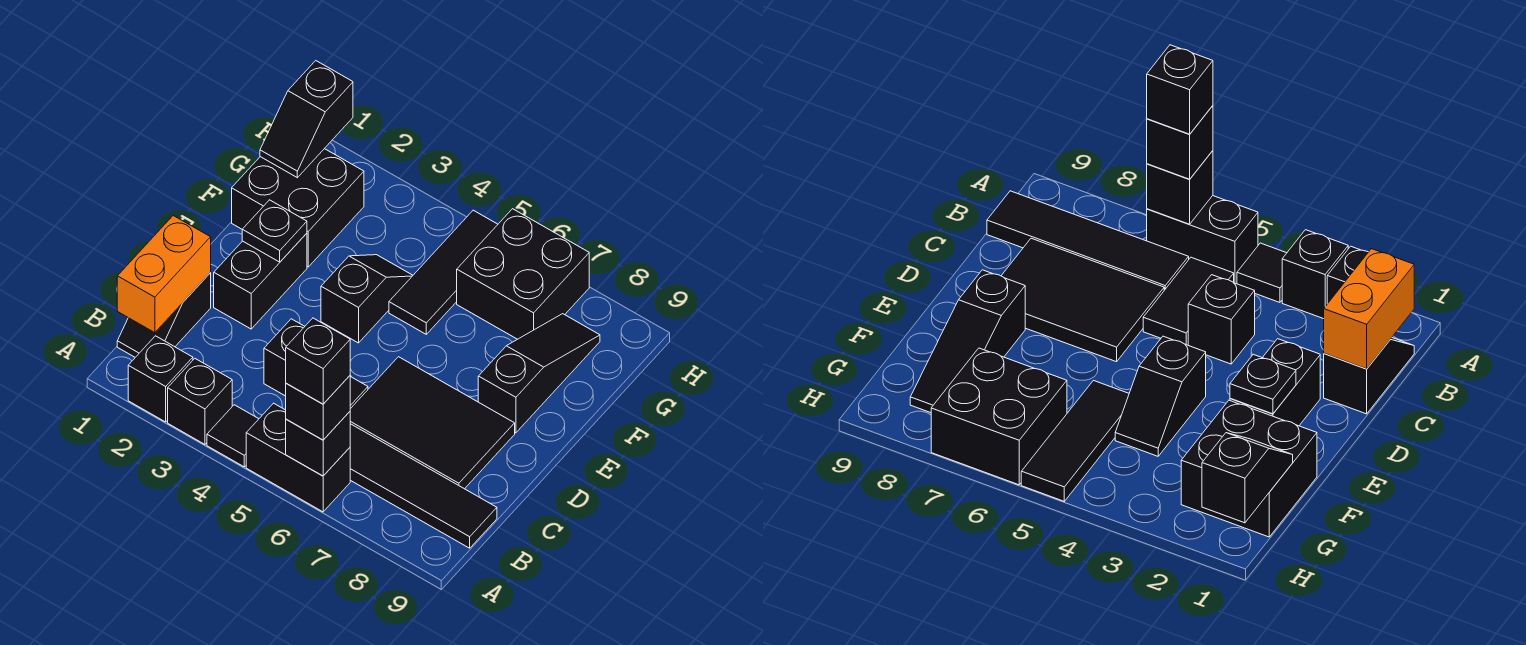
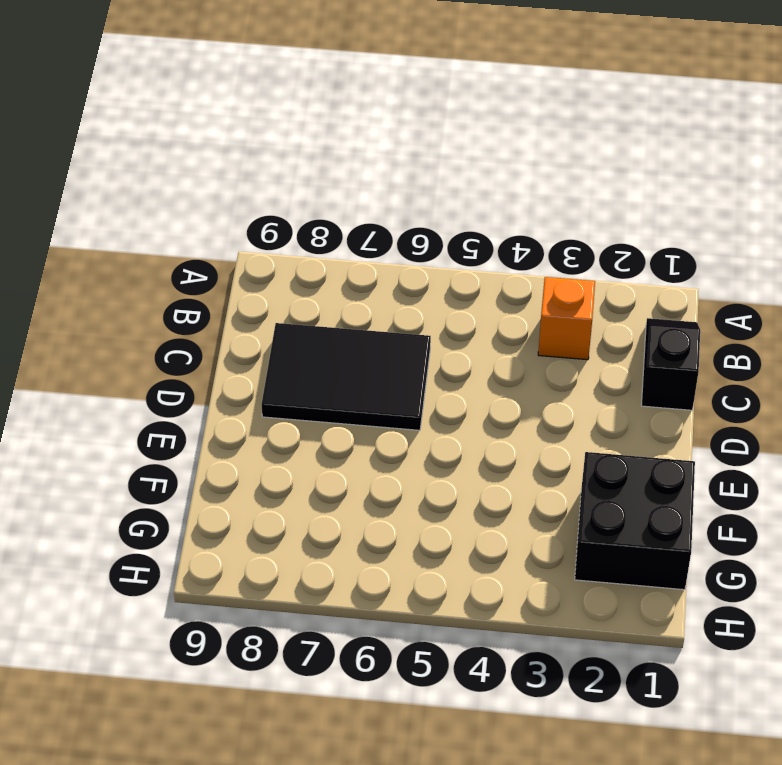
orange 1x1 brick [538,277,595,360] -> none
none -> black 1x1 brick [128,336,193,422]
none -> black 1x1 brick [168,359,232,444]
none -> black 1x1 tile [207,405,258,467]

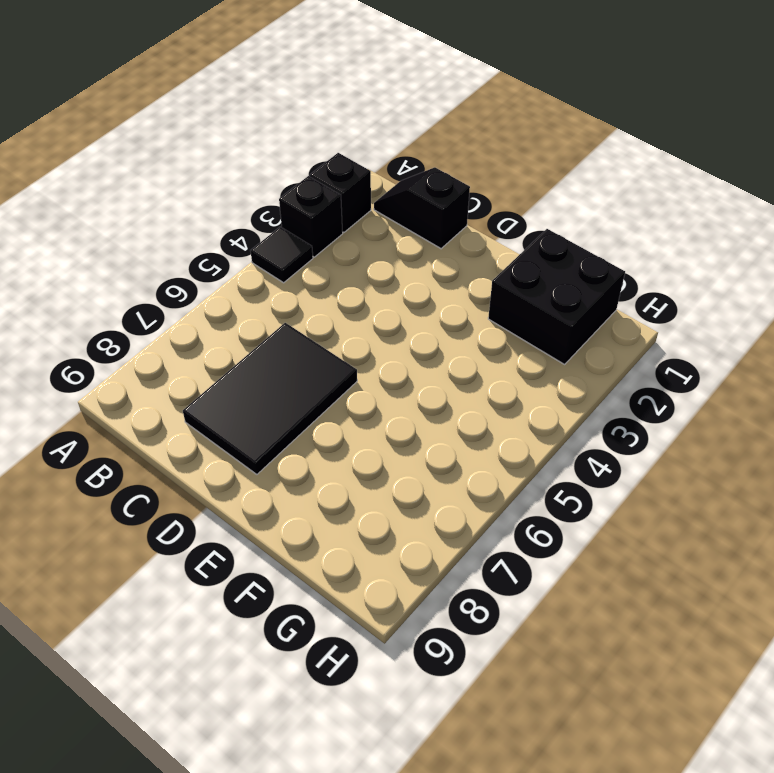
none -> black 1x2 brick [246,403,350,512]
none -> black 1x2 tile [1143,257,1234,345]
none -> black 1x4 tile [350,424,497,548]

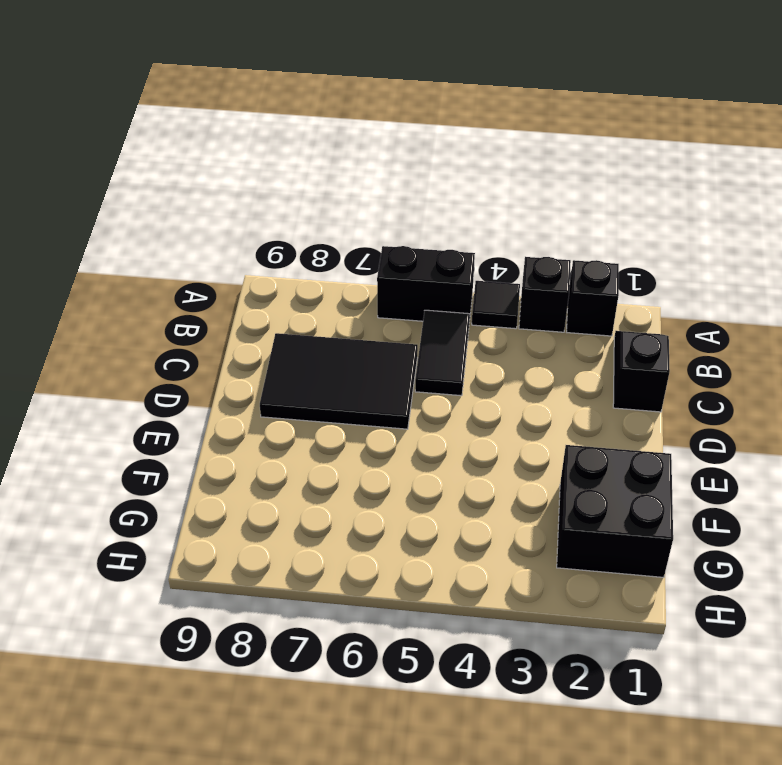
none -> black 1x4 tile [350,424,497,548]
none -> black 1x1 brick [264,319,305,396]
none -> black 1x2 brick [214,233,307,329]

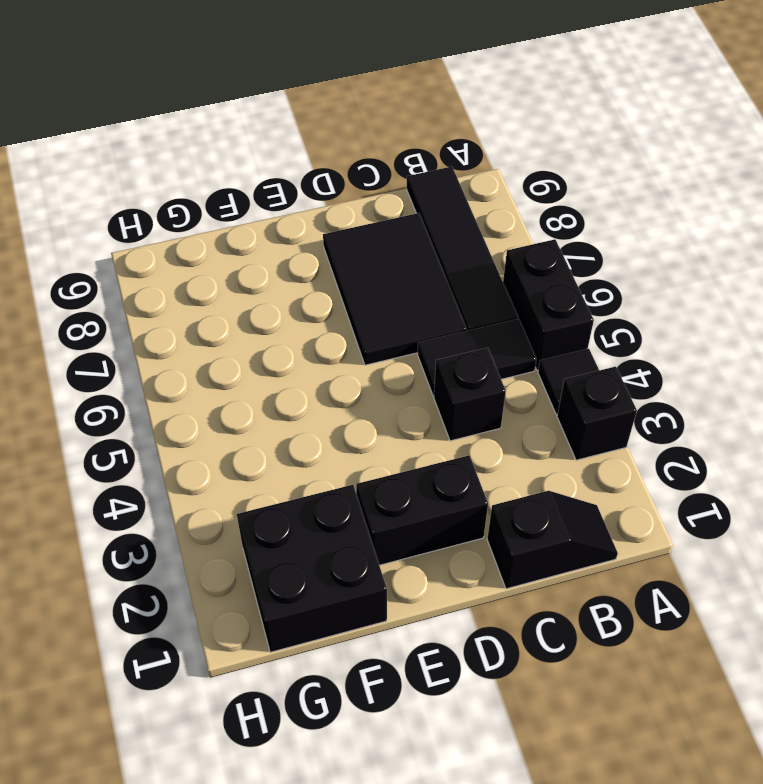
none -> black 1x1 brick [128,336,193,422]
none -> black 1x2 slope [321,255,413,343]
none -> black 1x3 slope [478,314,600,433]

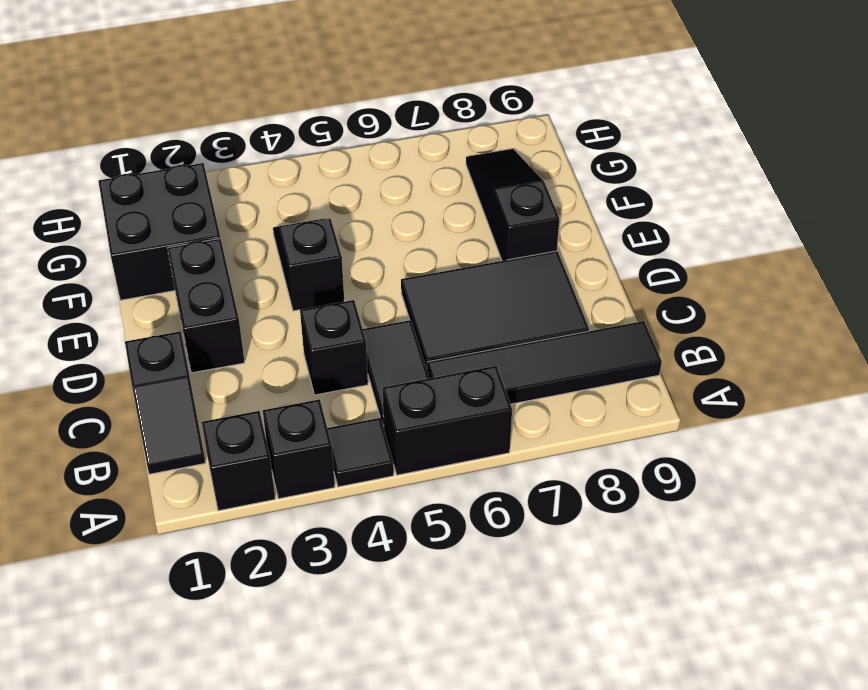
none -> black 1x3 tile [389,210,498,334]
none -> black 2x2 brick [457,209,589,339]
none -> black 1x1 brick [286,412,350,476]

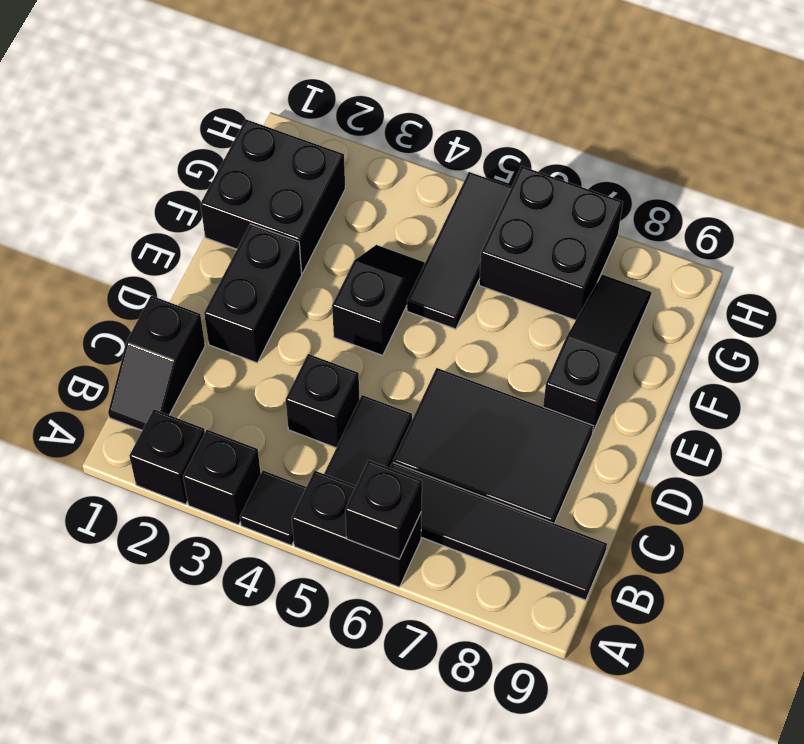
none -> orange 1x2 brick [117,216,211,333]
none -> black 1x1 plate [242,200,307,262]
none -> black 1x2 slope [260,61,353,178]

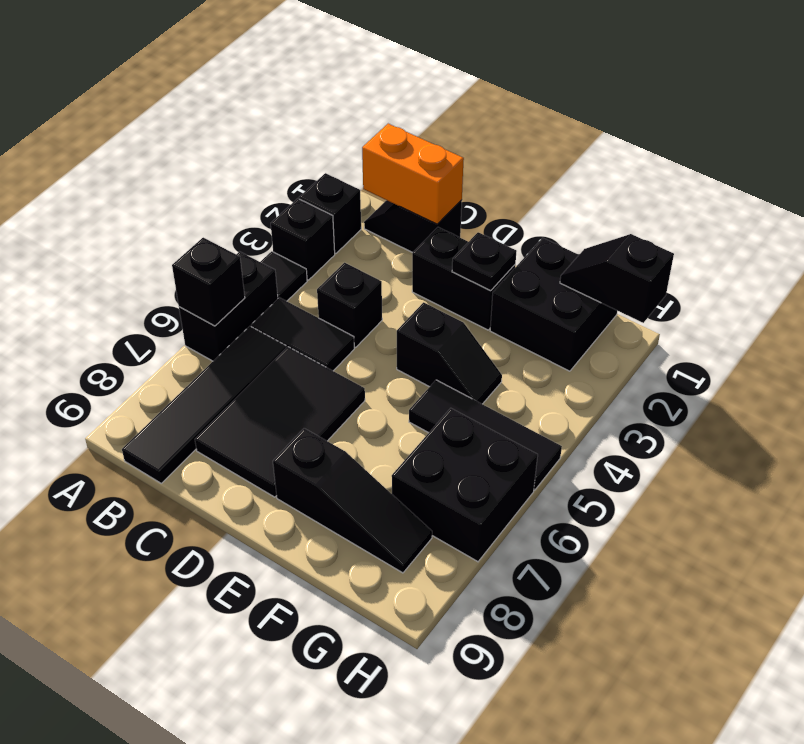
none -> black 1x1 brick [286,376,350,440]
none -> black 1x1 brick [286,318,350,404]

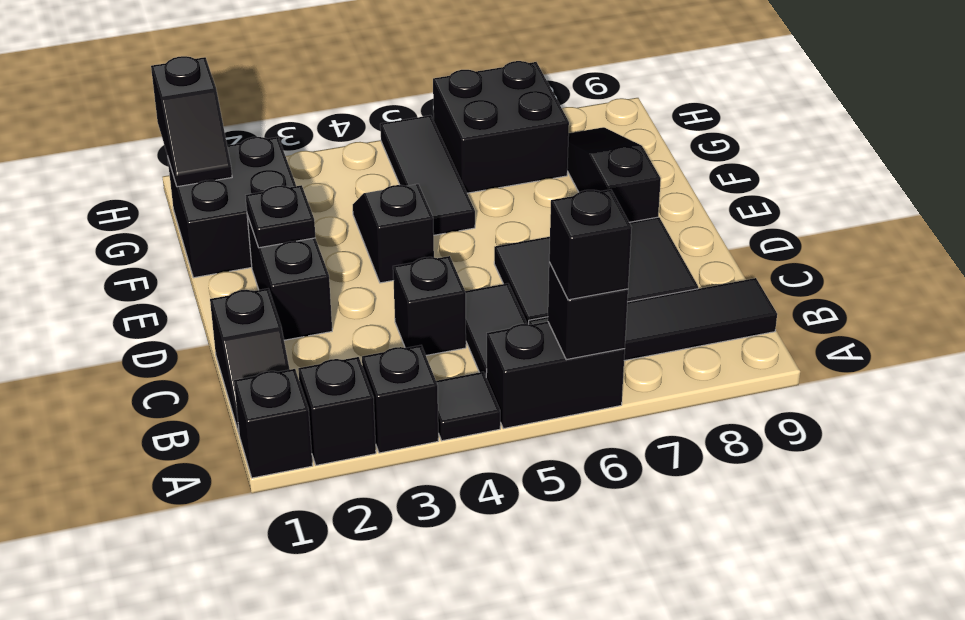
black 1x1 brick [234,369,313,478] -> black 1x1 brick moved to [286,318,350,404]
none -> orange 1x2 brick [117,216,211,333]

